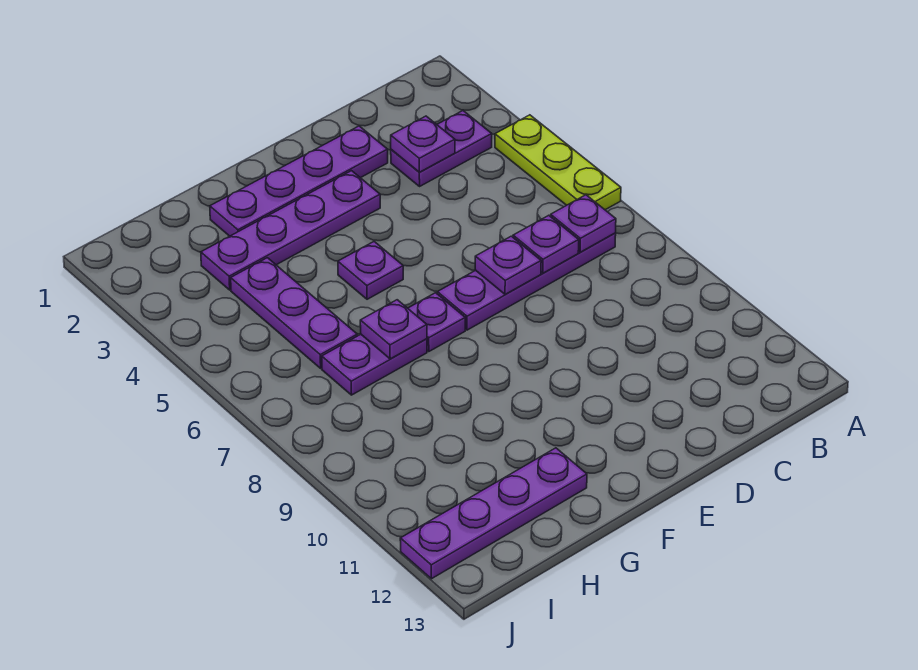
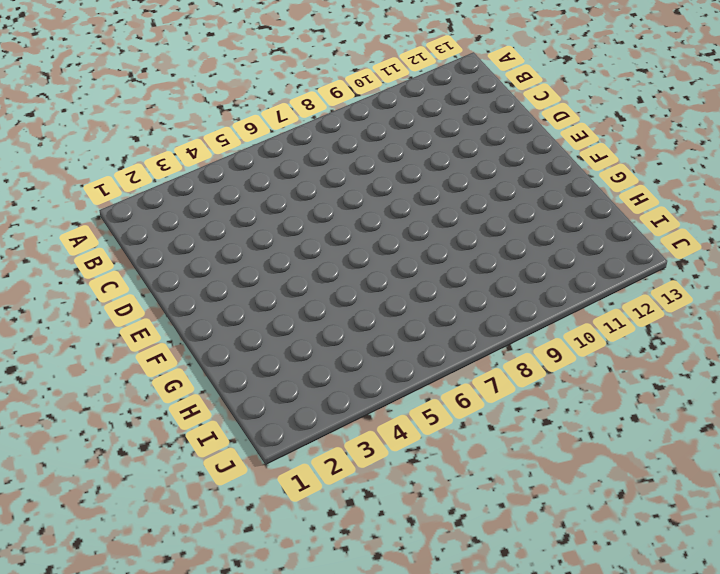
none -> lime 1x3 plate [495,115,621,210]
none -> purple 1x2 plate [391,111,492,186]
none -> purple 1x4 plate [437,233,616,330]

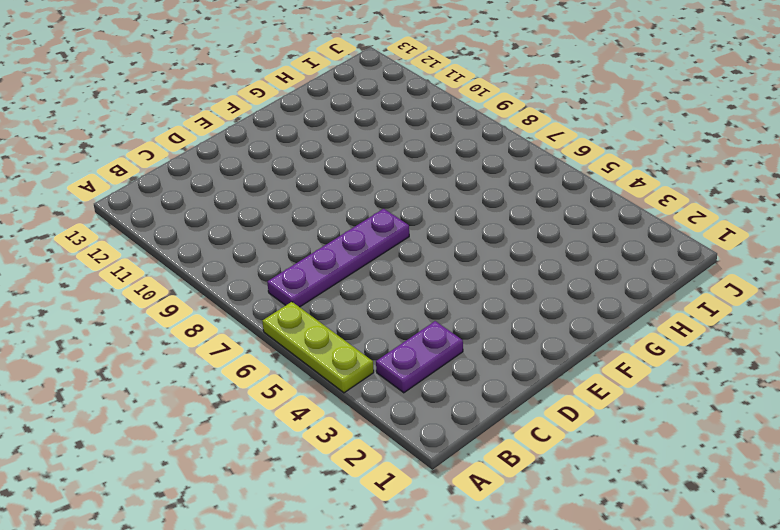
none -> purple 1x4 plate [210,126,388,236]
none -> purple 1x4 plate [201,171,380,290]
none -> purple 1x1 plate [338,242,403,299]

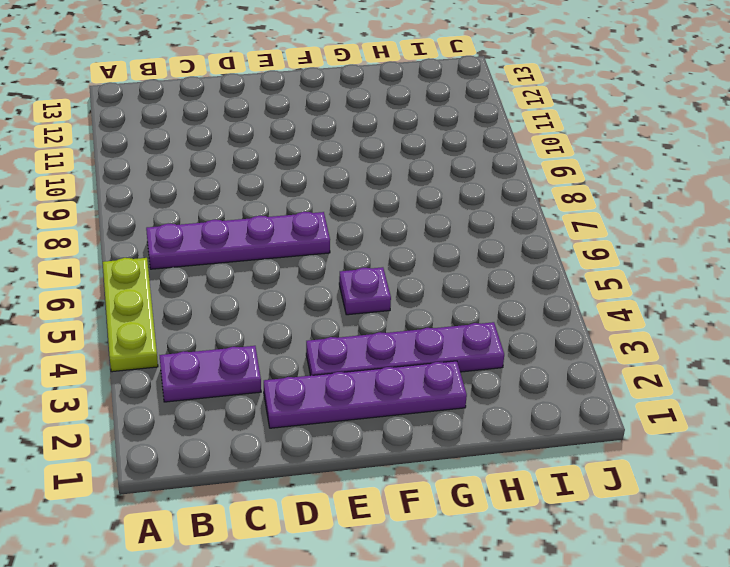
none -> purple 1x1 plate [408,293,465,352]
none -> purple 1x2 plate [322,334,427,395]
none -> purple 1x4 plate [400,448,587,579]

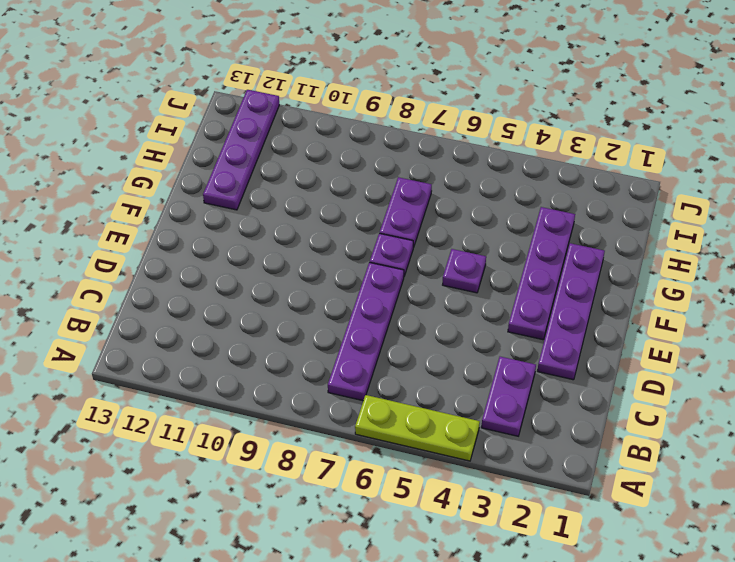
none -> purple 1x3 plate [231,258,357,368]
none -> purple 1x1 plate [551,195,616,252]
none -> purple 1x1 plate [391,116,455,172]

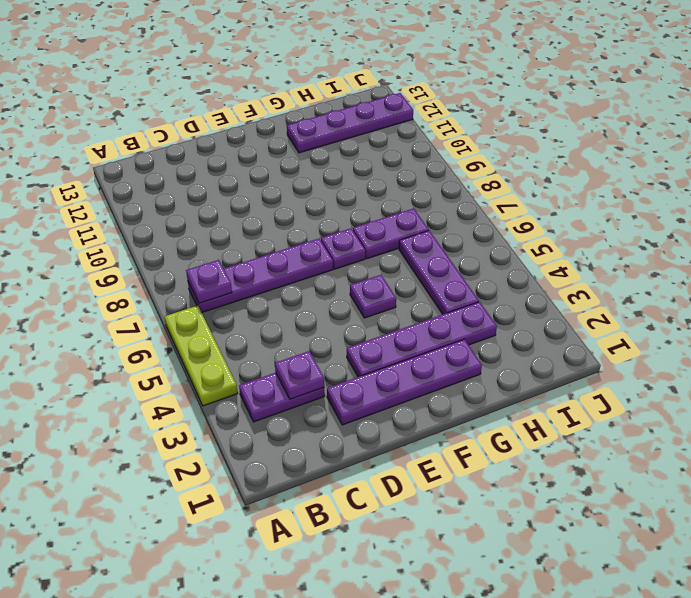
none -> purple 1x1 plate [513,215,579,273]
none -> purple 1x1 plate [475,236,541,294]
none -> purple 1x1 plate [360,300,427,359]

